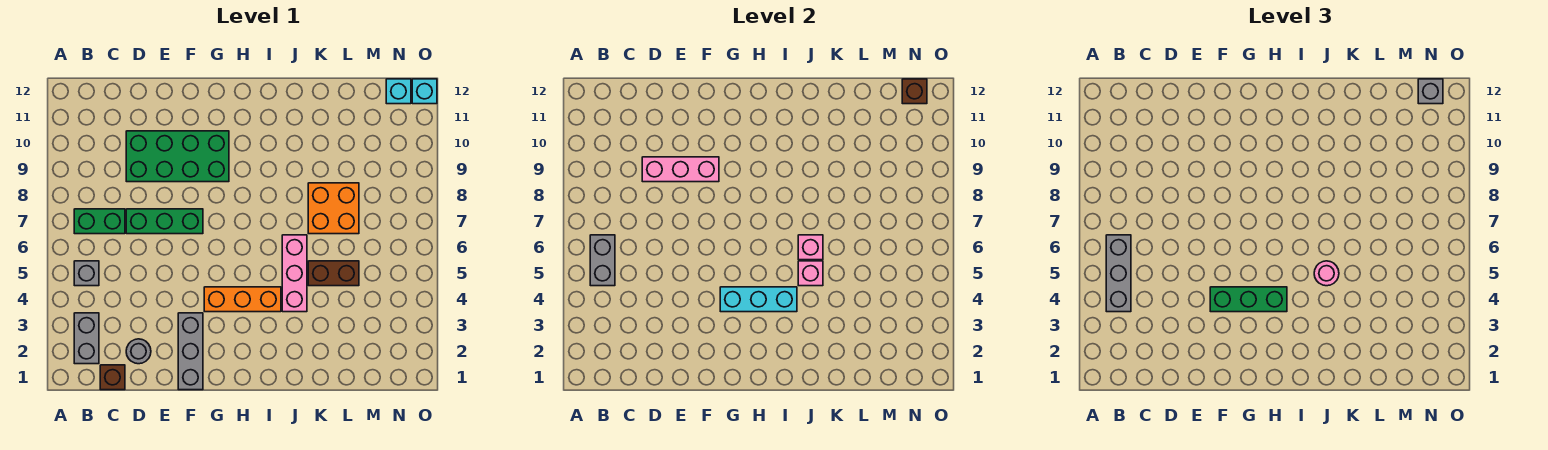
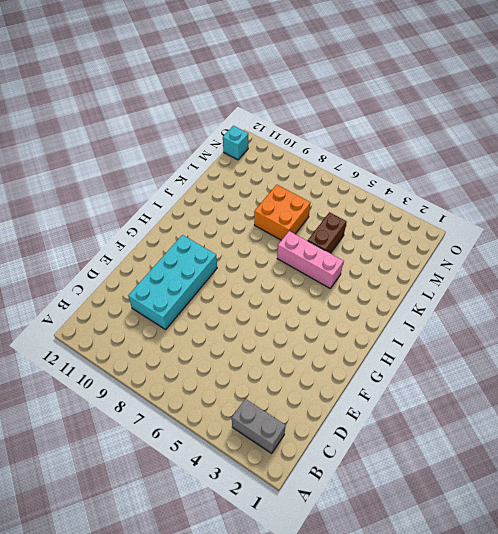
cyan 2x4 brick [128,235,217,330] -> green 2x4 brick [126,131,229,182]
none -> grey 1x1 brick [74,261,99,286]
none -> green 1x2 brick [74,209,125,234]
none -> brown 1x1 brick [100,365,125,390]

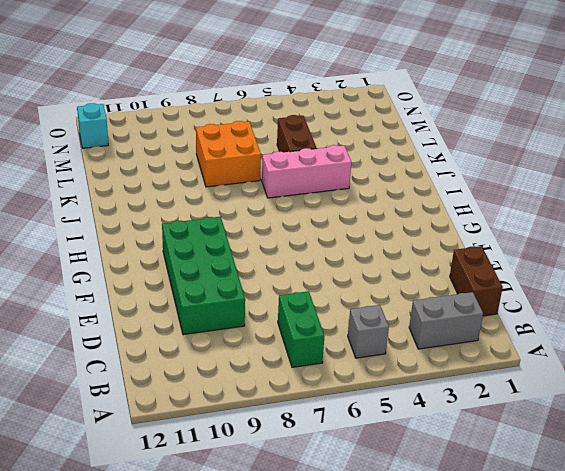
brown 1x2 brick [450,246,503,316] -> brown 1x1 brick [100,365,125,390]
none -> grey 1x1 round brick [126,339,151,364]
none -> green 1x3 brick [126,209,203,234]
none -> grey 1x3 brick [178,313,203,390]

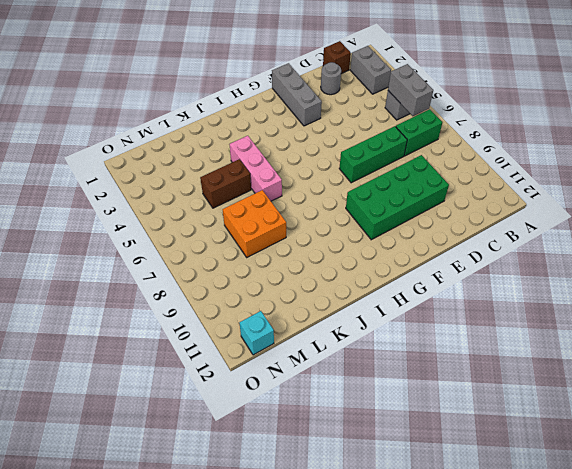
none -> orange 1x3 brick [204,287,281,312]
none -> cyan 1x1 brick [412,79,437,104]
none -> pink 1x3 brick [642,157,719,182]

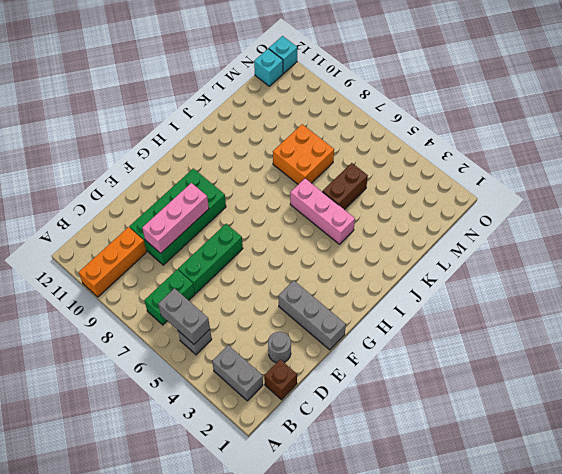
orange 1x3 brick [79,227,147,297] -> orange 1x3 brick moved to [204,287,281,312]
none -> cyan 1x3 brick [720,287,797,312]
none -> pink 1x1 brick [798,261,823,286]
none -> pink 1x1 brick [798,235,823,260]

